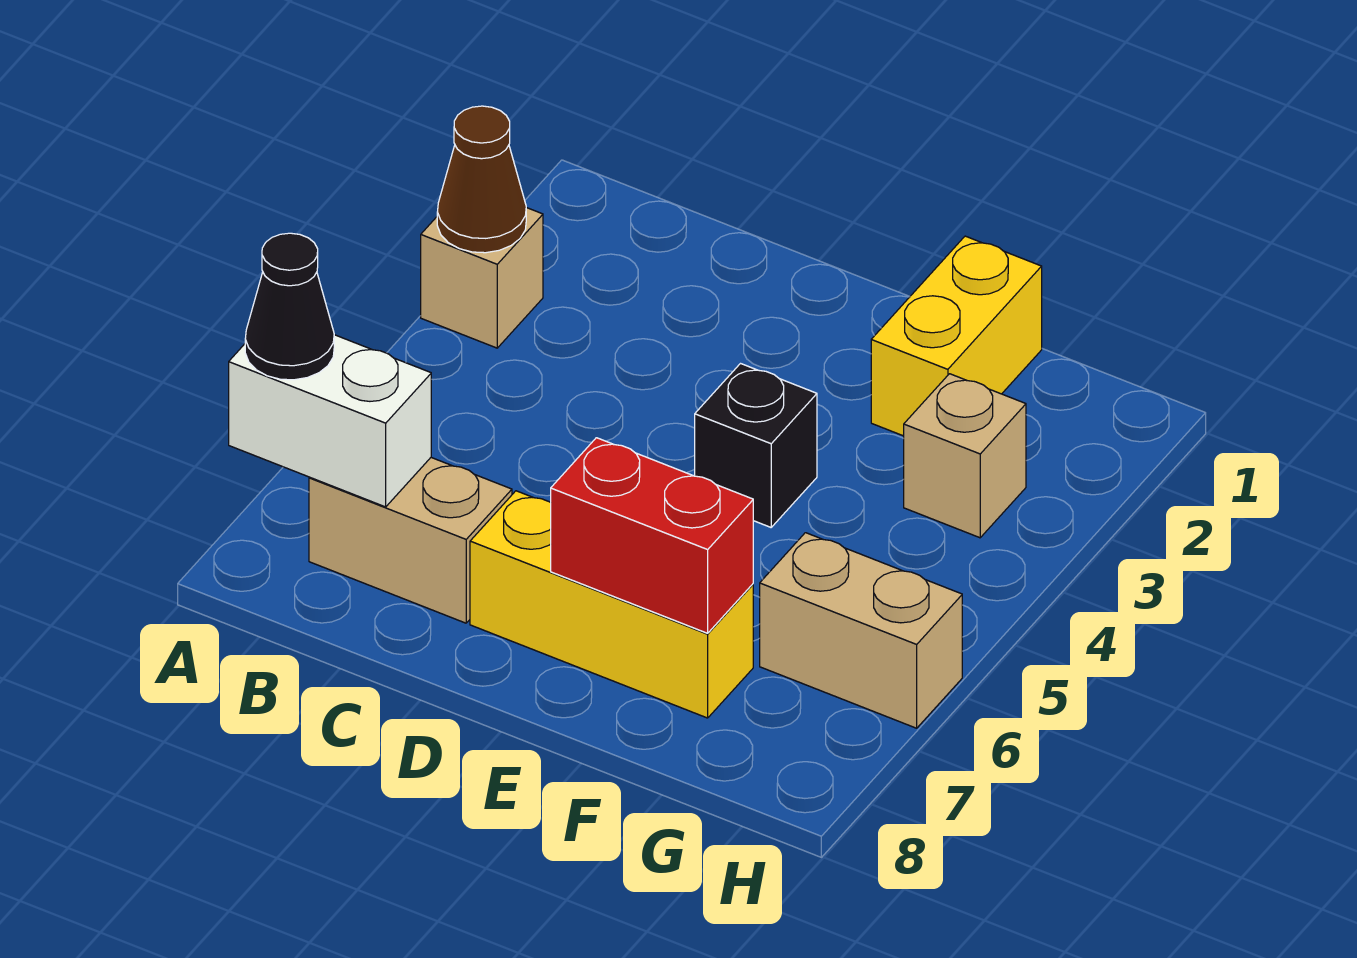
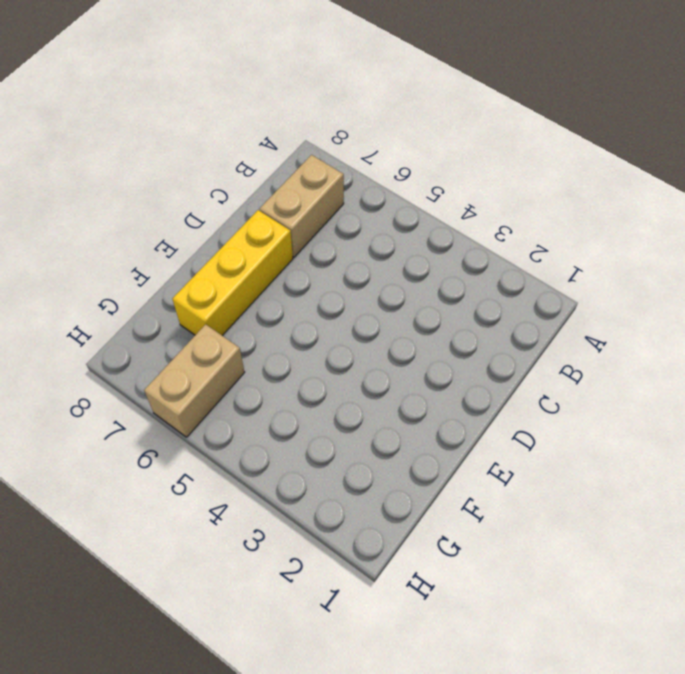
none -> tan 1x1 brick [421,208,543,348]
none -> black 1x1 brick [695,364,817,527]

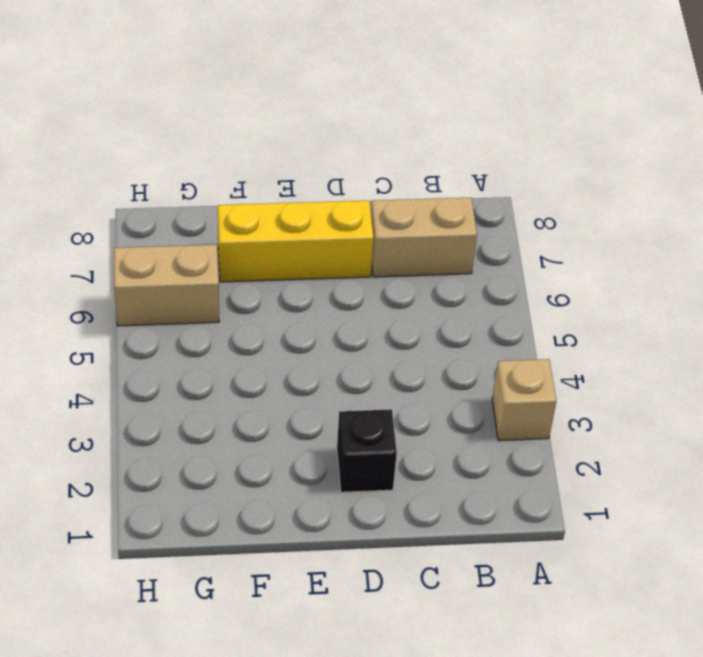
black 1x1 brick [337,409,397,492] -> black 1x1 brick moved to [695,364,817,527]
none -> yellow 1x2 brick [871,236,1042,436]
none -> tan 1x1 brick [904,374,1026,538]

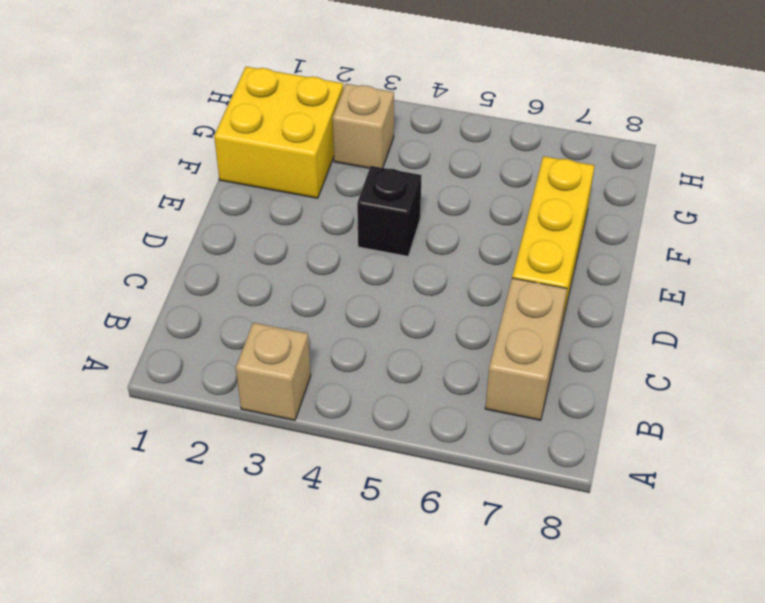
yellow 2x2 brick [214,67,343,198] -> yellow 1x2 brick [871,236,1042,436]
none -> tan 1x2 brick [760,533,962,728]
none -> brown 1x1 cone [437,106,526,253]

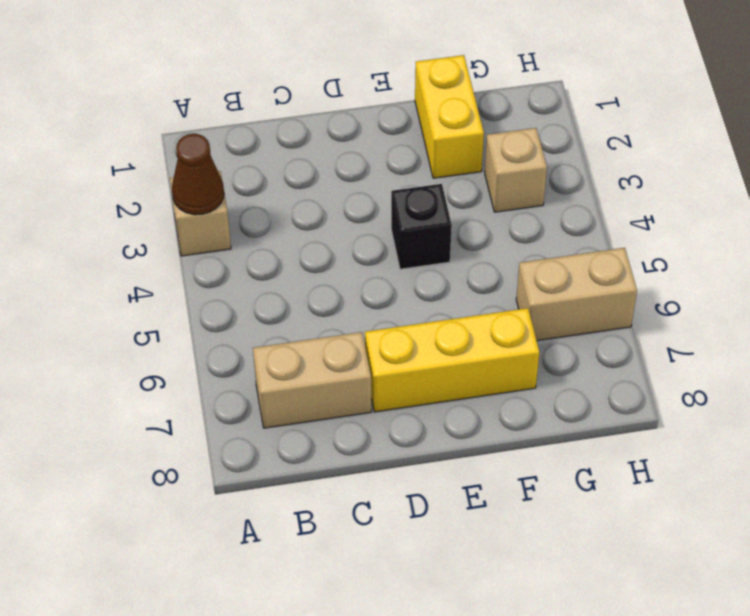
none -> white 1x2 brick [229,335,431,507]
none -> red 1x2 brick [551,438,753,633]

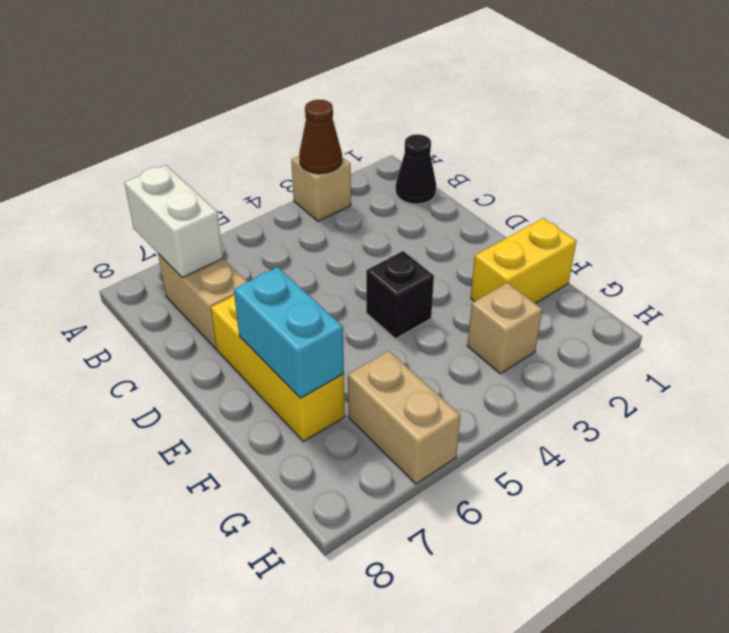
black 1x1 cone [396,134,436,204] -> black 1x1 cone moved to [245,233,334,380]
cyan 1x2 brick [234,267,344,398] -> red 1x2 brick [551,438,753,633]

